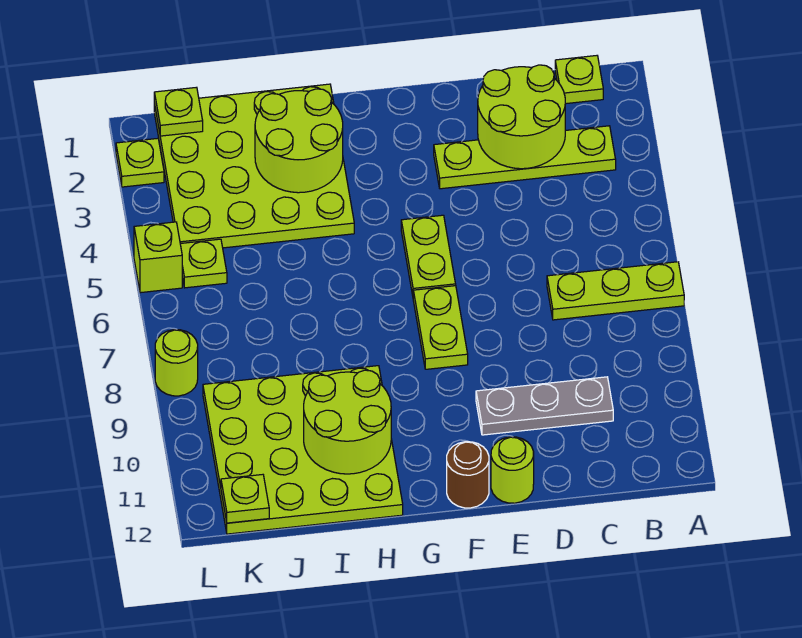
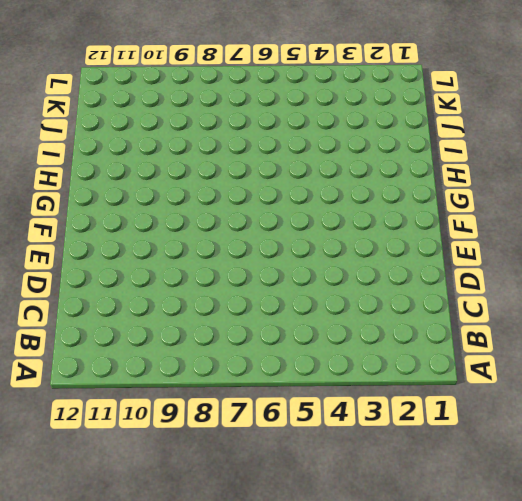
none -> lime 1x3 plate [547,262,684,320]
none -> lime 1x1 plate [555,56,603,104]
none -> lime 1x4 plate [434,126,616,189]

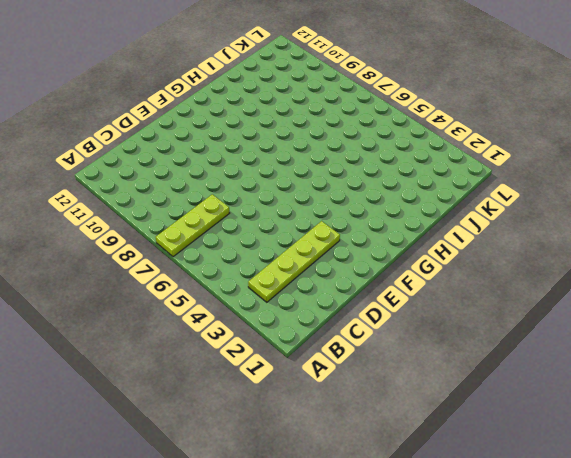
none -> lime 1x1 plate [555,56,603,104]
none -> grey 1x3 plate [476,377,613,435]
none -> lime 1x1 round brick [491,437,534,503]

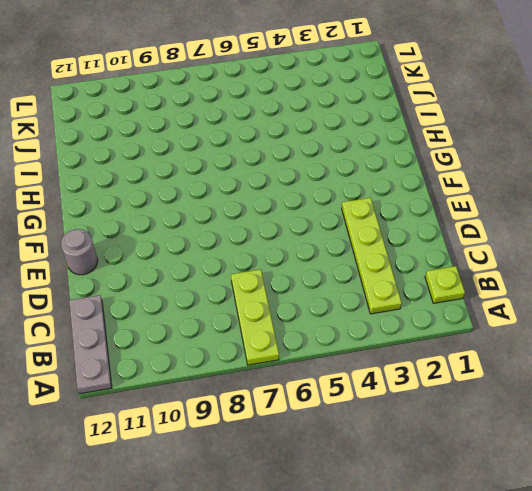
grey 1x3 plate [69,295,112,394] -> grey 1x3 plate moved to [476,377,613,435]
grey 1x1 round brick [61,229,98,275] -> lime 1x1 round brick [491,437,534,503]
none -> lime 1x2 plate [401,215,456,295]
none -> lime 1x2 plate [413,286,468,369]
none -> brown 1x1 round brick [447,442,489,508]

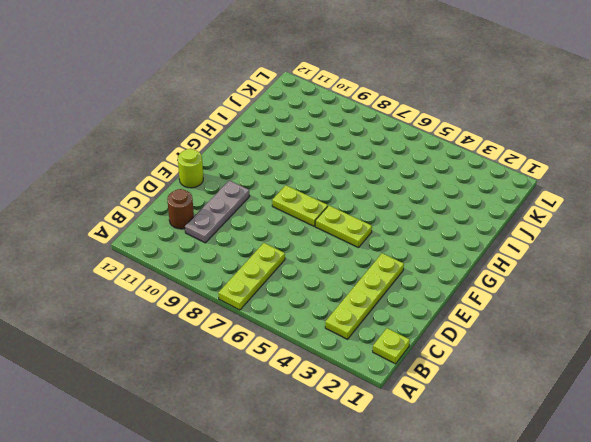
brown 1x1 round brick [167,189,194,229] -> brown 1x1 round brick moved to [447,442,489,508]
none -> lime 4x4 plate [154,84,354,248]
none -> lime 4x4 plate [203,366,403,534]
none -> lime 1x1 plate [180,239,227,288]

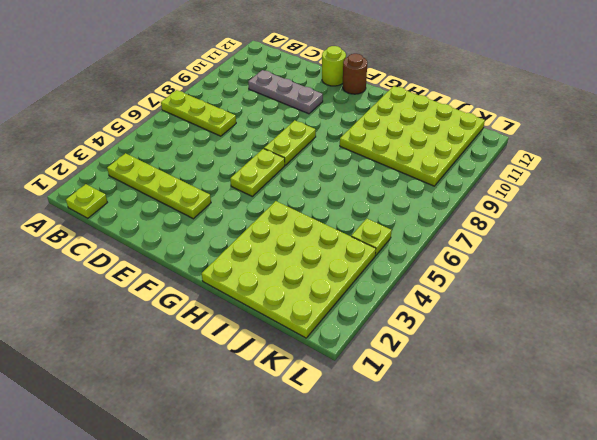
none -> lime 1x1 plate [116,138,164,187]
none -> lime 1x1 brick [134,222,182,293]
none -> lime 1x1 round brick [155,330,198,396]

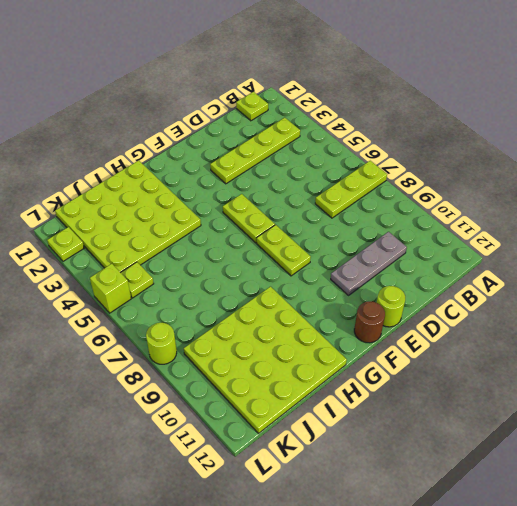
none -> lime 2x2 round brick [478,65,565,169]
none -> lime 2x2 round brick [255,89,343,193]
none -> lime 2x2 round brick [304,370,391,474]

